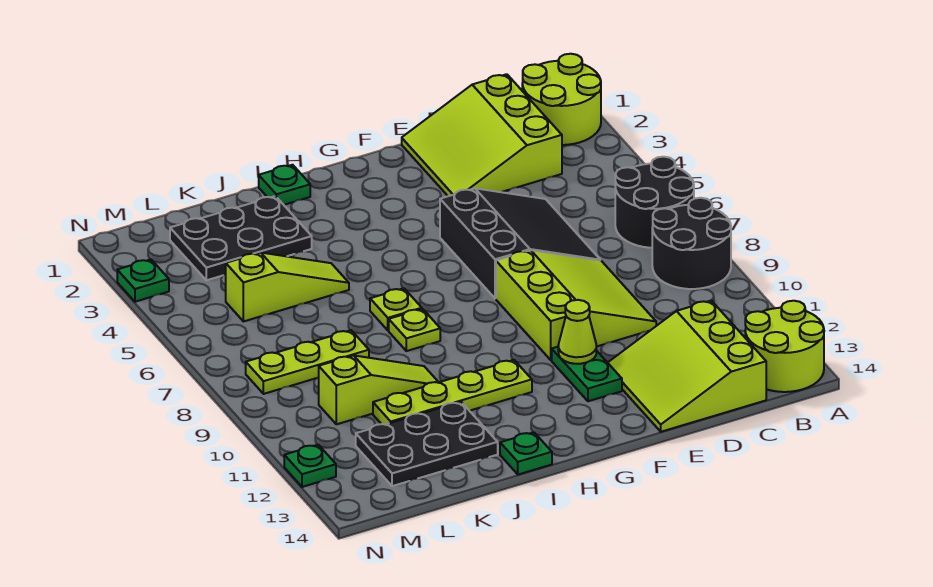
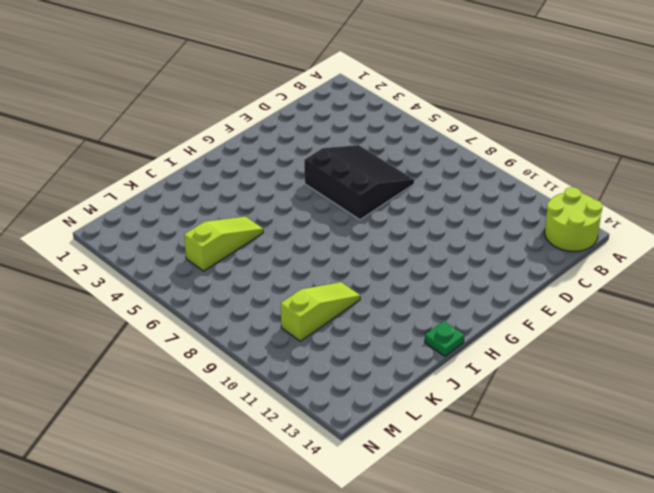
none -> lime 2x2 round brick [522,54,601,145]
none -> black 2x2 round brick [615,157,694,248]
none -> black 2x2 round brick [652,198,731,289]

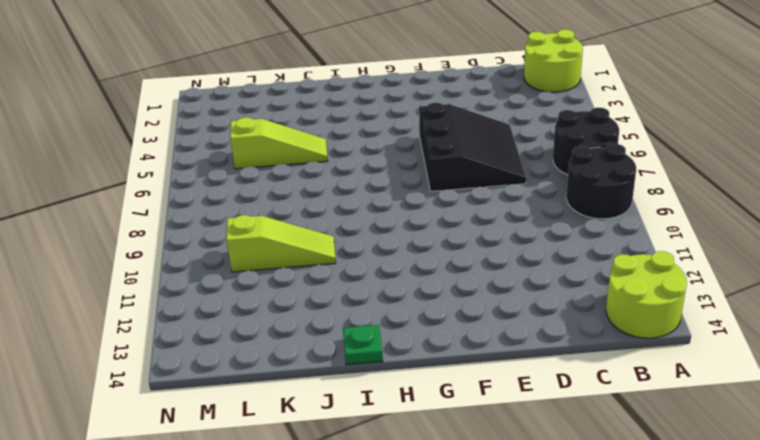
none -> lime 3x3 slope [402,74,562,196]
none -> lime 3x3 slope [608,301,766,432]
none -> lime 3x3 slope [496,250,656,360]

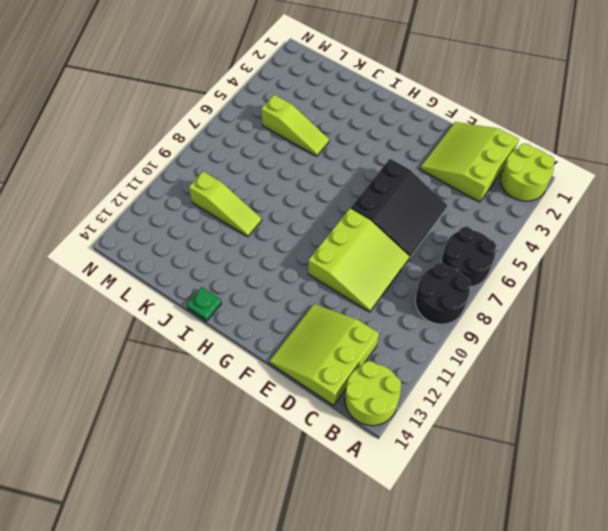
none -> green 1x2 plate [552,347,622,401]
none -> lime 1x4 plate [373,360,532,425]
none -> green 1x1 plate [259,165,310,205]

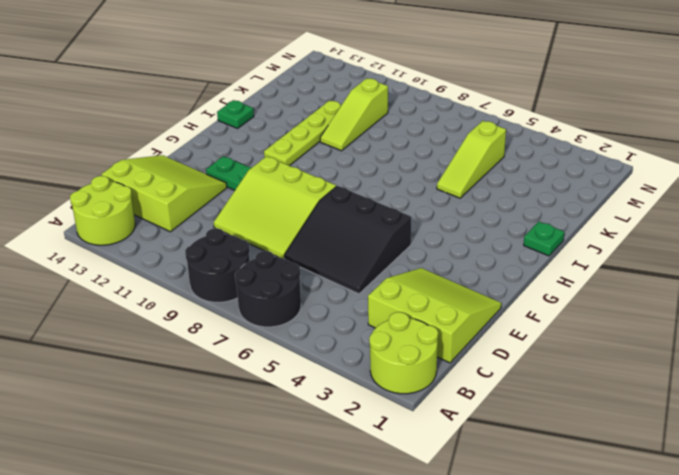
none -> lime 1x1 plate [370,288,422,330]
none -> lime 1x1 plate [389,309,440,351]
none -> black 2x3 plate [170,196,312,280]

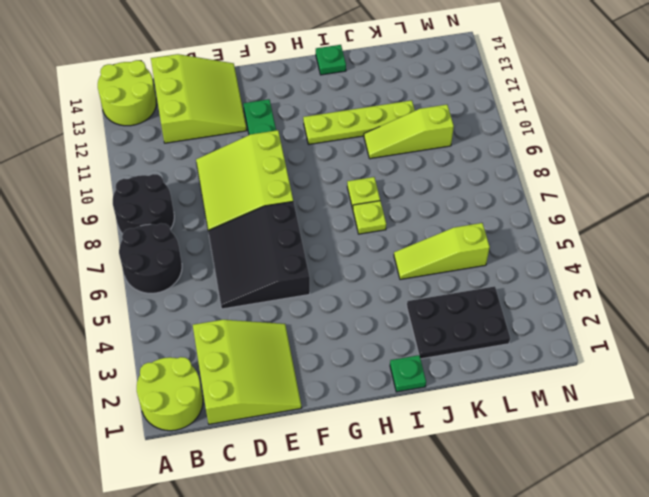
none -> black 2x3 plate [356,402,498,486]
none -> lime 1x3 plate [246,330,369,394]
none -> green 1x1 plate [117,260,169,302]

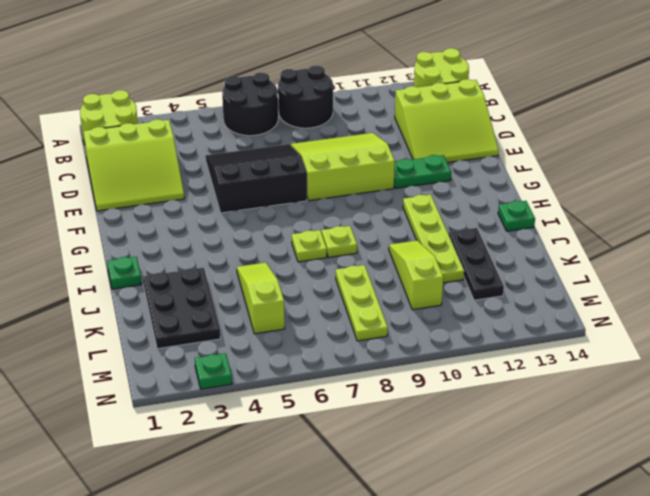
black 1x3 plate [449,228,504,300] -> black 2x3 plate [356,402,498,486]
none -> green 1x1 plate [284,445,336,487]
none -> lime 1x1 cone [558,300,596,364]

